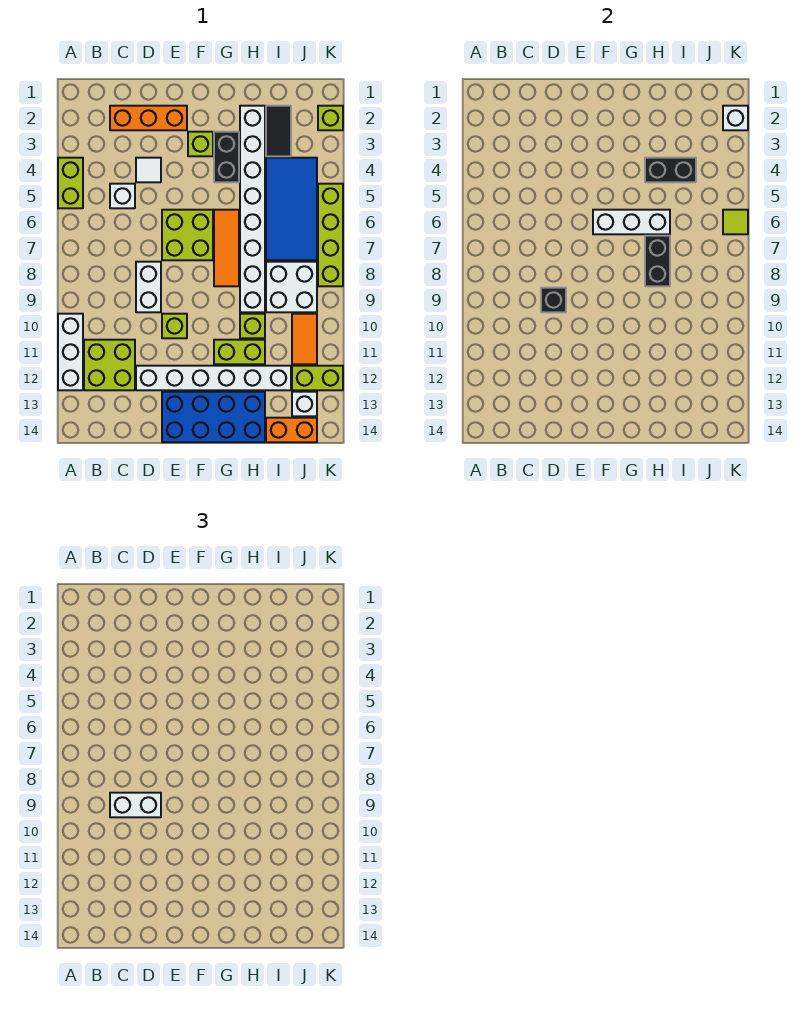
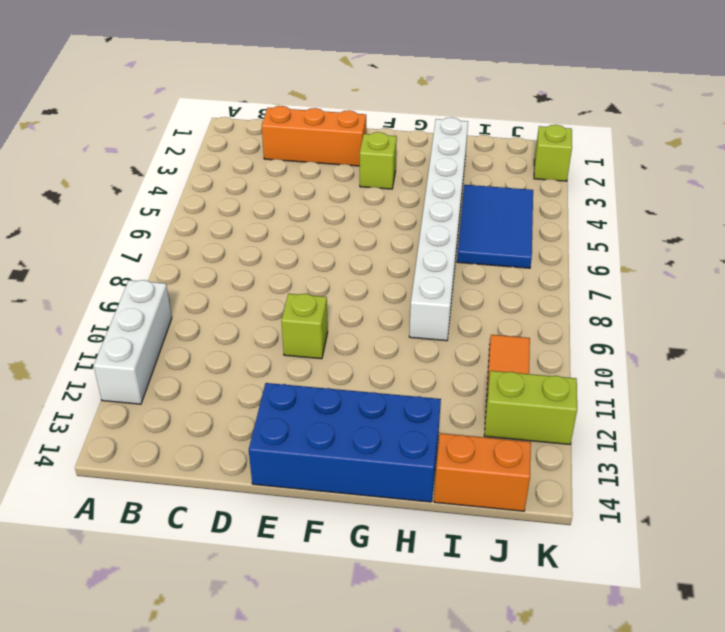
blue 2x3 tile [457,185,533,268] -> blue 2x4 tile [266,158,317,260]
none -> lime 1x2 brick [58,158,83,208]
none -> lime 2x2 brick [84,340,135,390]
none -> white 1x1 brick [110,184,135,208]
none -> white 1x1 tile [136,158,161,182]

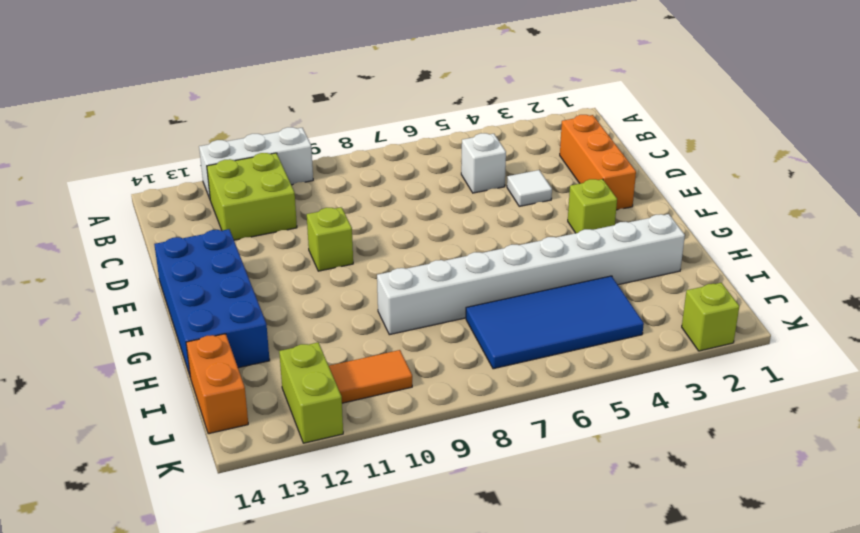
none -> lime 1x2 brick [58,158,83,208]
none -> white 1x2 brick [136,262,161,312]
none -> white 1x6 brick [136,366,291,390]
none -> lime 2x2 brick [162,210,213,260]

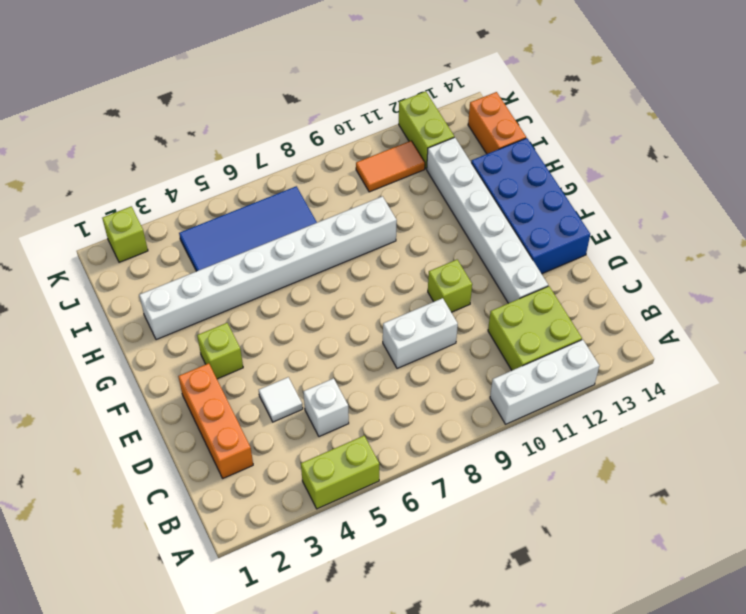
none -> lime 2x2 brick [162,210,213,260]
none -> black 1x2 brick [214,132,239,182]
none -> orange 1x3 tile [214,210,239,286]
none -> lime 1x2 brick [214,340,265,364]

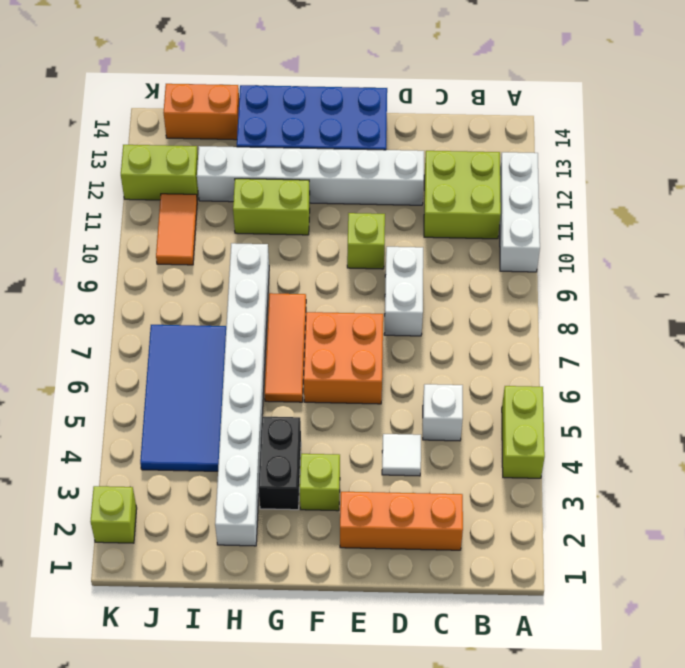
orange 2x2 brick [304,312,383,404] -> lime 2x2 brick [162,210,213,260]
none -> lime 1x1 brick [240,314,265,338]
none -> black 1x2 tile [266,106,291,156]
none -> white 2x2 brick [266,262,317,312]
none -> white 1x1 brick [292,392,317,416]

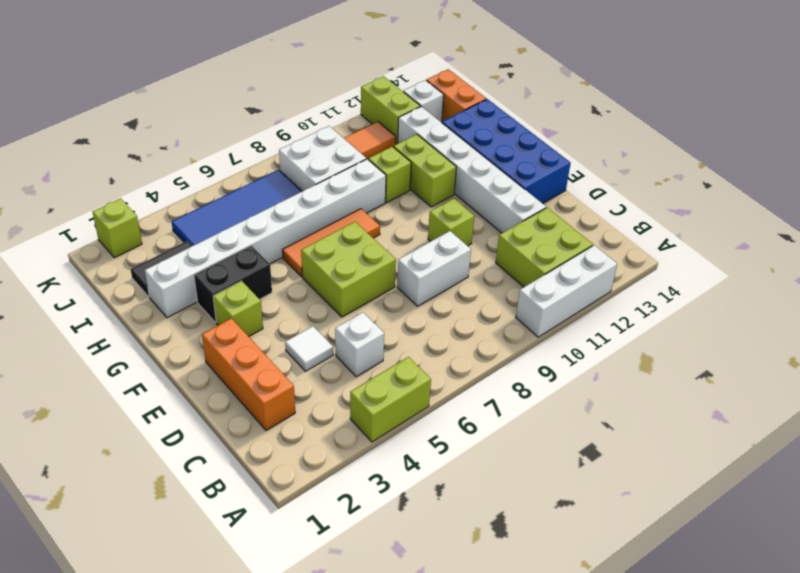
none -> lime 1x4 brick [318,184,343,286]
none -> black 1x1 brick [541,288,566,312]
none -> white 1x3 brick [593,210,670,234]
none -> black 1x2 brick [645,158,696,182]

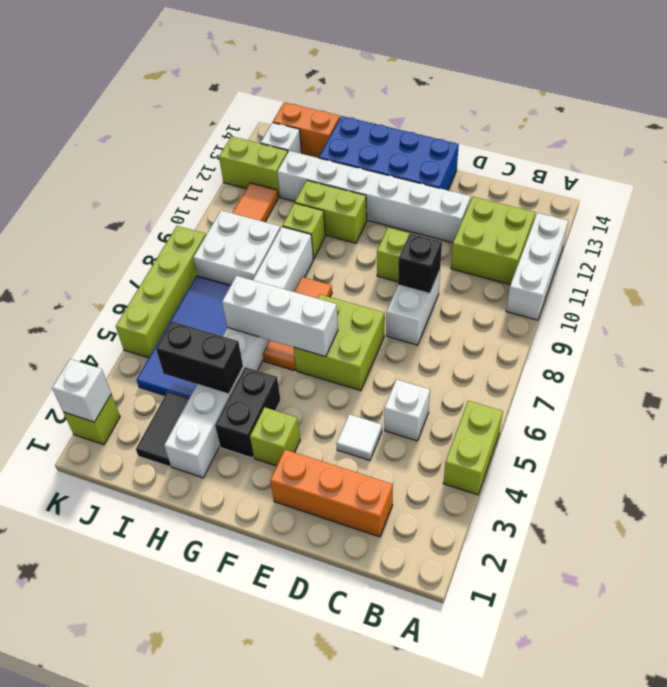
none -> black 1x2 brick [645,236,670,286]
none -> lime 1x1 tile [723,210,748,234]
none -> white 1x2 brick [110,793,161,817]

